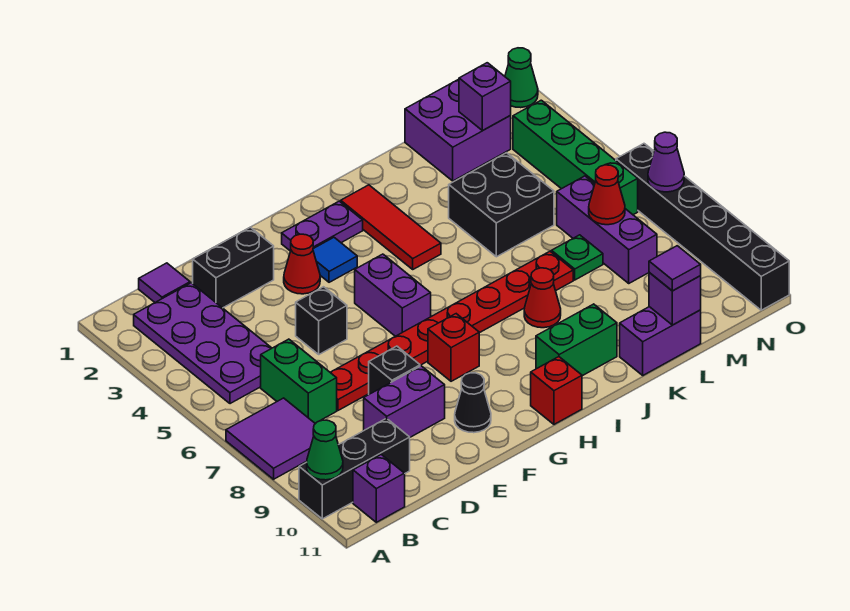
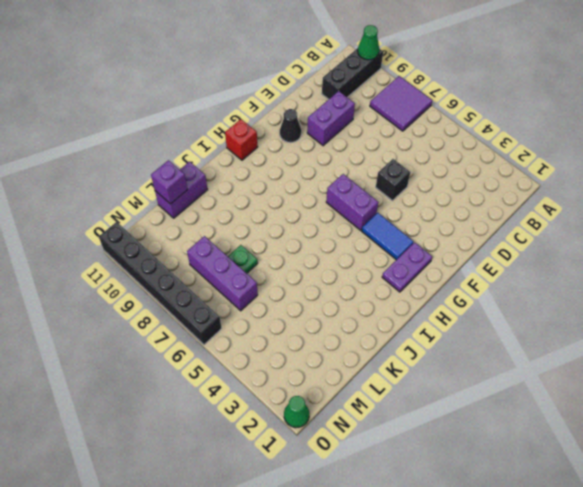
blue 1x2 tile [362,213,414,260] -> blue 1x1 tile [313,238,357,282]
none -> purple 2x4 plate [134,283,272,404]
none -> purple 1x1 brick [353,455,405,522]
none -> purple 1x1 tile [139,263,190,302]
none -> green 1x2 brick [261,339,337,423]

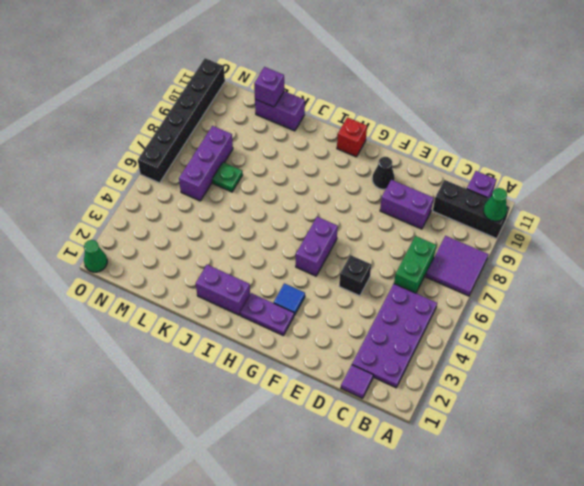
purple 1x2 brick [196,265,250,315] -> red 1x3 tile [341,185,441,269]
none -> black 1x2 brick [193,227,274,308]
none -> red 1x8 plate [330,251,573,410]
none -> black 1x1 brick [369,346,420,394]
none -> red 1x1 cone [284,234,320,294]

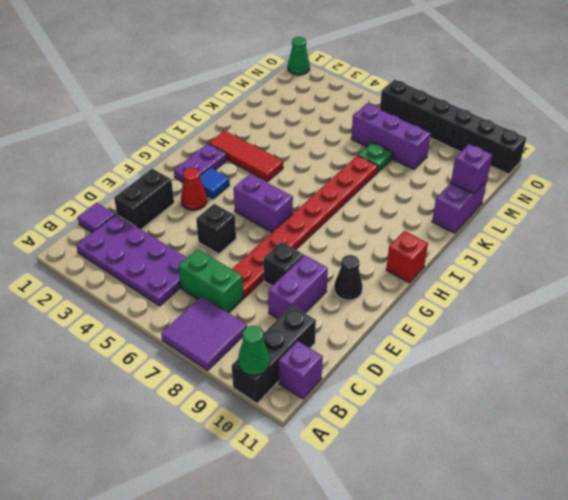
none -> red 1x1 brick [428,314,479,381]
none -> green 1x2 brick [536,304,617,376]
none -> red 1x1 cone [524,268,561,328]
none -> black 2x2 brick [449,153,554,257]

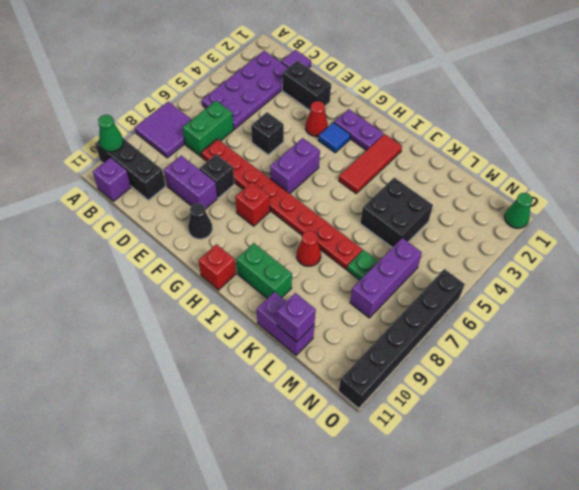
none -> purple 2x2 brick [405,79,511,181]
none -> green 1x4 brick [513,100,638,215]
none -> purple 1x1 brick [459,63,511,131]
none -> red 1x1 cone [589,165,625,225]

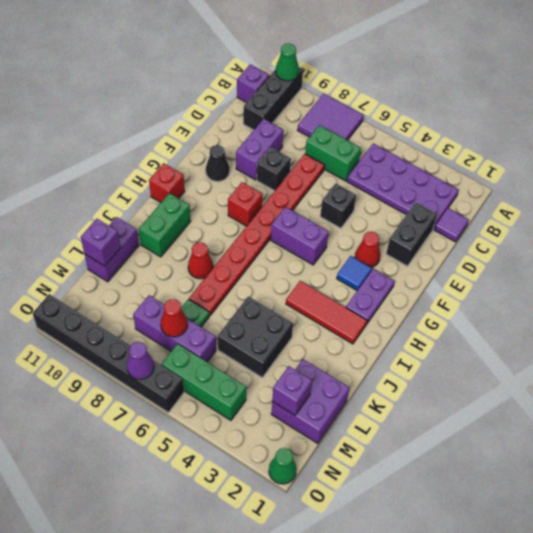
green 1x3 brick [162,344,246,420] -> green 1x4 brick [513,100,638,215]
none -> purple 1x1 tile [649,246,701,291]

